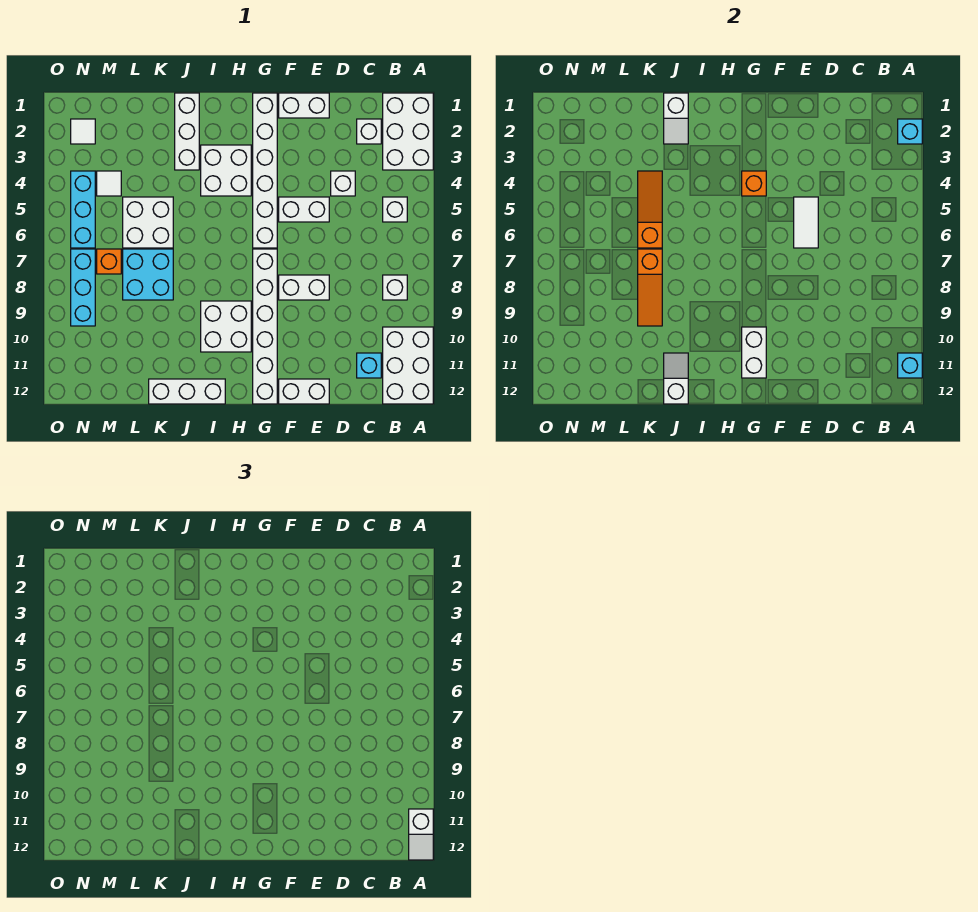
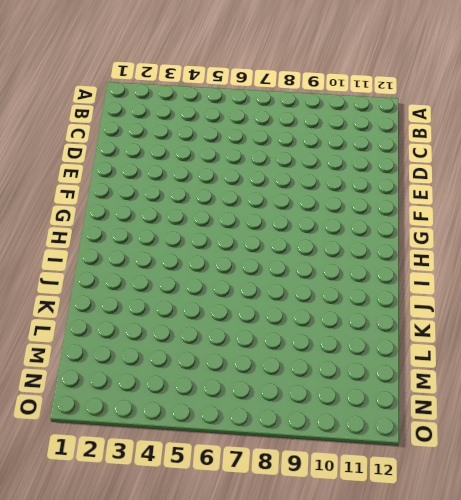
none -> white 2x3 brick [383,93,433,170]
none -> white 2x3 brick [383,327,433,404]
none -> white 1x1 brick [383,197,407,222]
none -> white 1x1 brick [383,275,407,300]

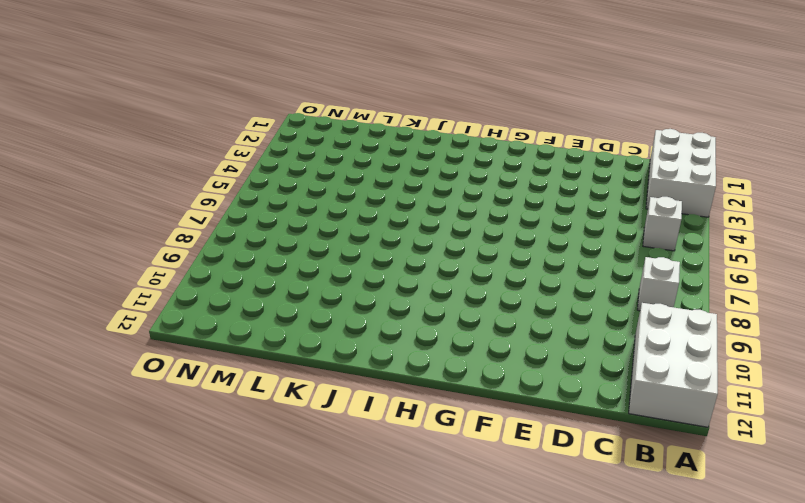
none -> white 1x1 brick [357,119,381,144]
none -> cyan 1x1 brick [357,353,381,378]
none -> white 1x1 brick [331,171,355,196]
none -> white 1x2 brick [279,93,329,118]

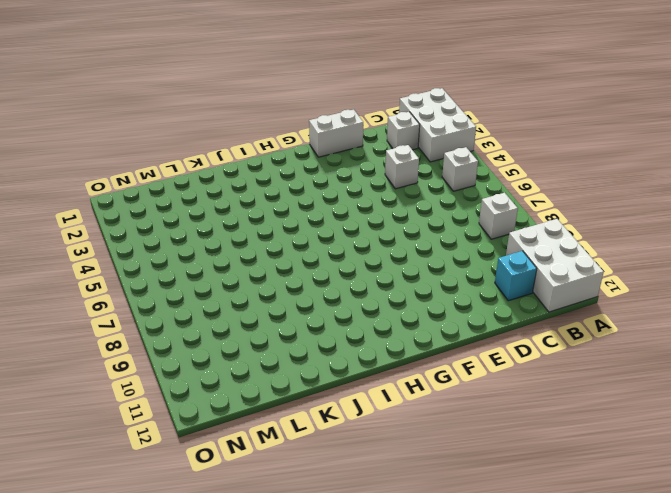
none -> white 1x2 brick [279,197,329,222]
none -> white 1x2 brick [279,275,329,300]
none -> white 1x2 brick [279,379,329,404]
none -> white 1x6 brick [253,93,277,248]

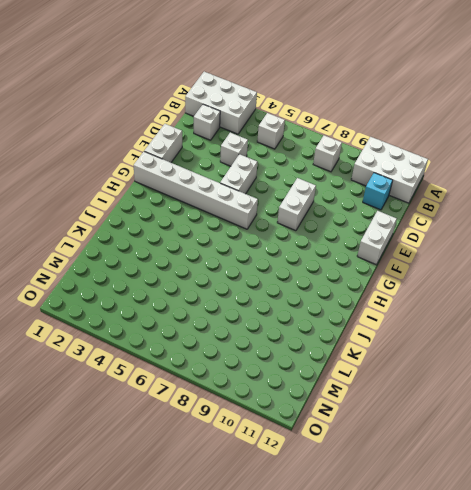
none -> white 1x6 brick [253,249,277,404]
none -> white 2x2 brick [201,145,251,196]
none -> white 2x2 brick [201,301,251,352]
none -> white 1x3 brick [149,379,225,404]

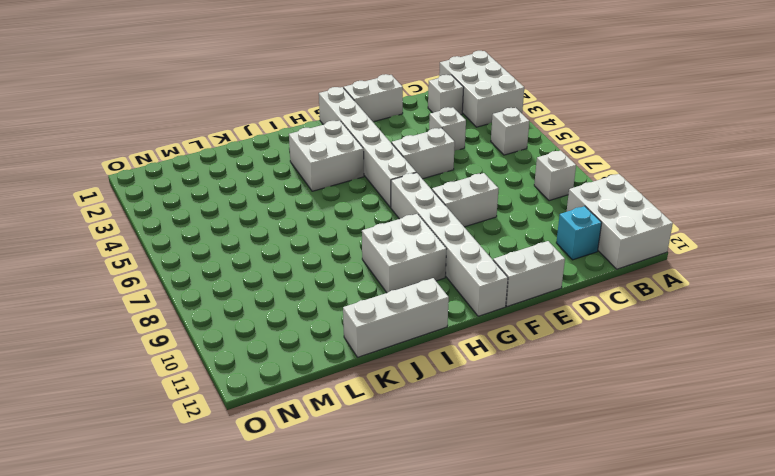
none -> white 1x3 brick [175,93,199,170]
none -> white 2x2 brick [123,197,173,248]
none -> cyan 2x2 brick [123,249,173,300]
none -> white 1x1 tile [97,171,121,196]

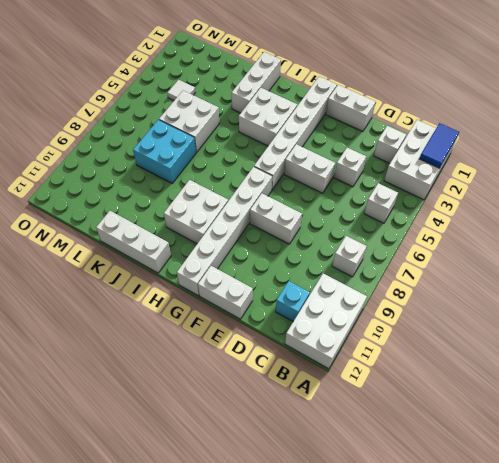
blue 1x2 tile [420,123,459,168] -> cyan 1x1 brick [898,119,922,144]
none -> orange 1x1 brick [97,249,121,274]
none -> white 1x1 tile [71,119,95,144]
none -> cyan 1x3 brick [71,171,95,248]
none -> cyan 1x3 brick [71,249,95,326]

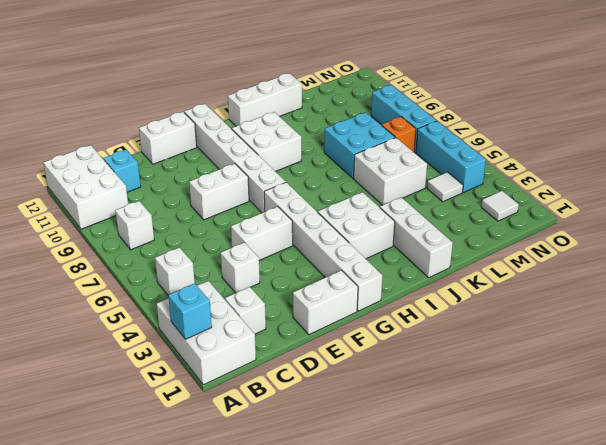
none -> cyan 1x1 brick [898,353,922,378]
none -> white 1x2 tile [794,197,818,248]
none -> orange 1x1 brick [742,171,766,196]
none -> white 1x2 brick [742,327,766,378]

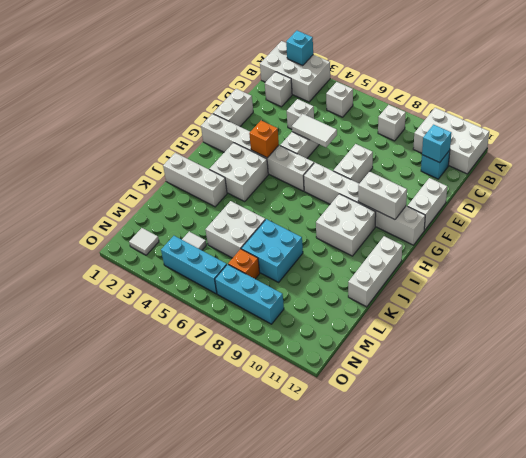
cyan 1x1 brick [422,125,451,162] -> cyan 1x1 brick moved to [898,353,922,378]
none -> white 1x2 slope [664,93,688,144]
none -> white 1x2 slope [664,353,688,404]
none -> orange 1x3 slope [638,171,662,248]
none -> orange 1x3 slope [638,249,662,326]

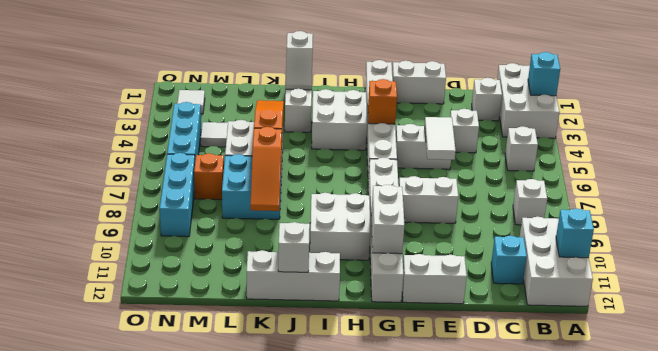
none -> white 1x2 slope [409,809,433,860]

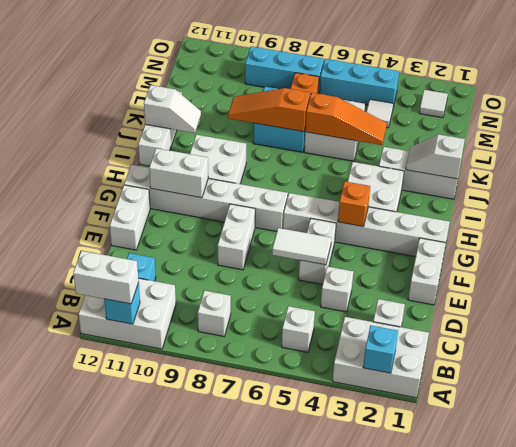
white 1x2 brick [73,251,139,304] -> white 1x2 slope [409,809,433,860]

